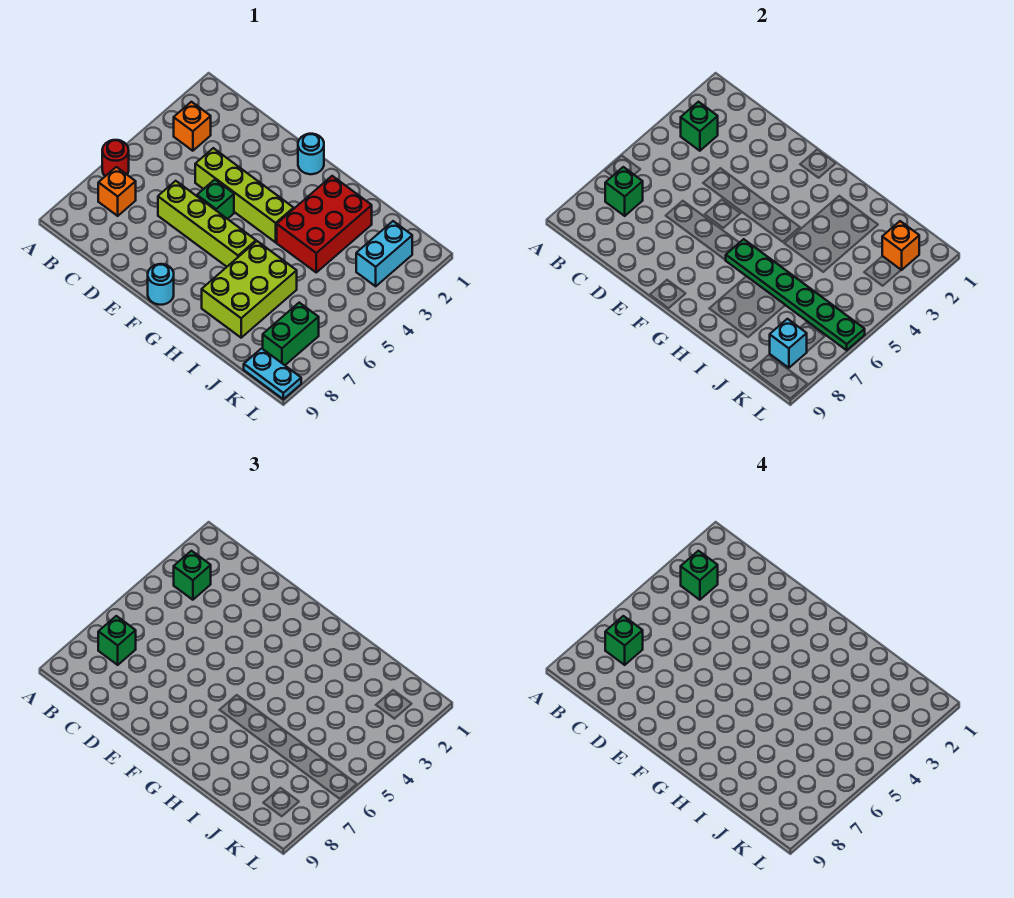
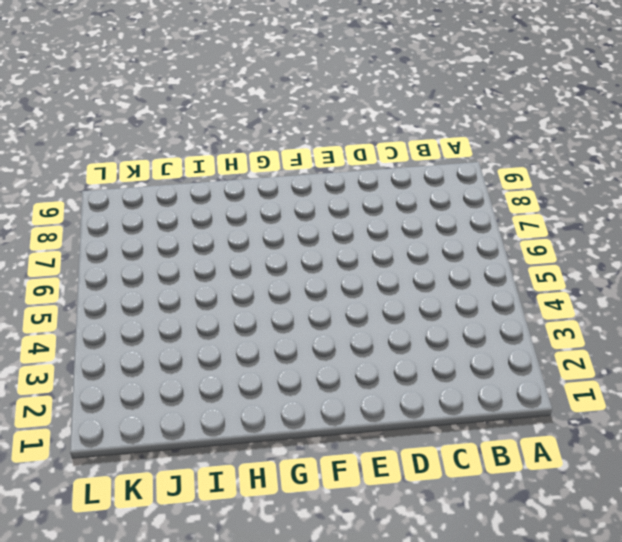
none -> red 1x1 round brick [102,140,129,176]
none -> orange 1x1 brick [174,102,211,151]
none -> orange 1x1 brick [98,167,136,216]

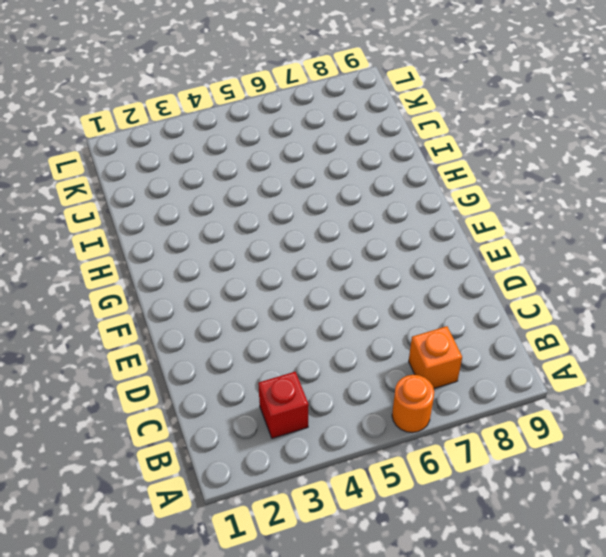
orange 1x1 round brick [392,375,434,433] -> red 1x1 round brick [102,140,129,176]
red 1x1 brick [258,372,309,438] -> orange 1x1 brick [174,102,211,151]
none -> lime 1x4 brick [195,148,294,242]
none -> lime 1x4 brick [158,181,256,267]
none -> green 1x1 brick [197,180,234,219]

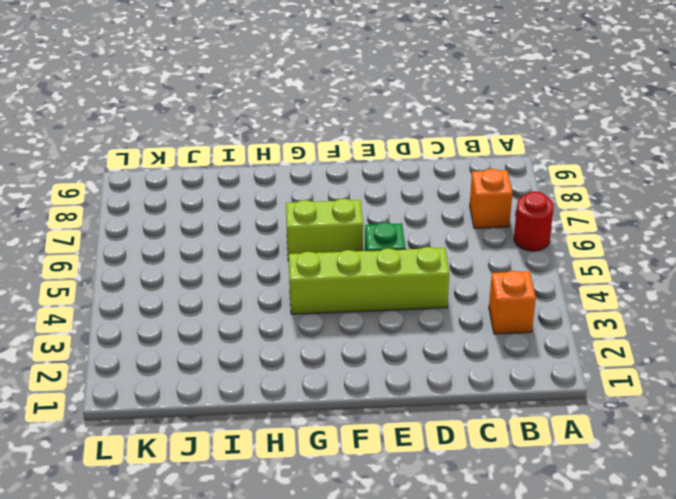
lime 1x2 brick [286,199,363,261] -> lime 1x4 brick [158,181,256,267]
none -> cyan 1x1 round brick [298,134,324,174]
none -> cyan 1x1 round brick [148,264,174,305]
none -> red 2x3 brick [277,176,372,272]

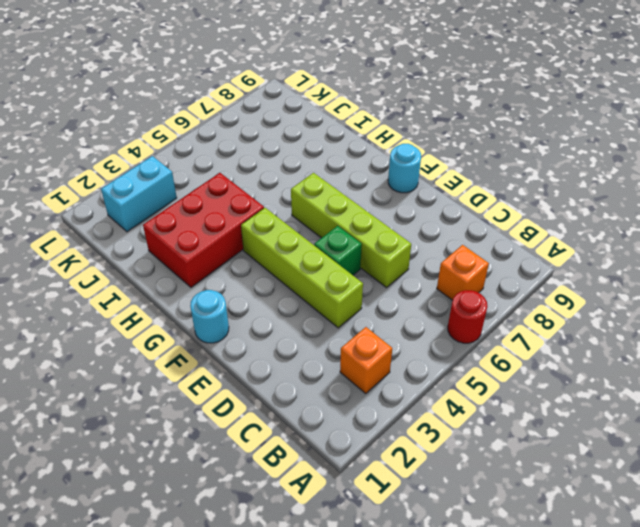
none -> lime 2x3 brick [202,241,297,338]
none -> green 1x2 brick [263,303,319,365]
none -> cyan 1x2 plate [244,348,301,399]

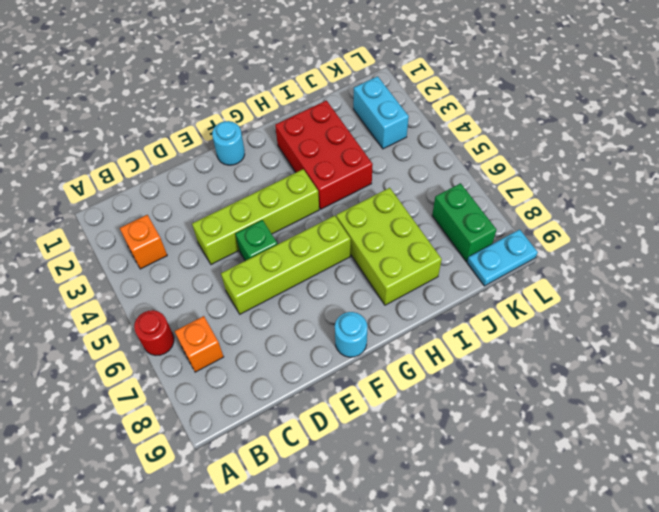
none -> green 1x1 brick [681,102,718,151]
none -> green 1x1 brick [605,167,643,216]
none -> green 1x6 plate [726,239,865,350]

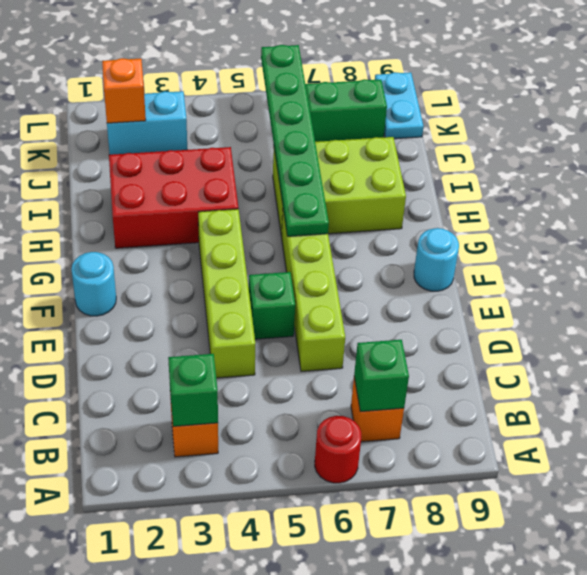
none -> cyan 1x1 brick [770,319,807,368]
none -> green 1x1 brick [174,551,211,600]
none -> green 1x1 brick [98,616,136,665]

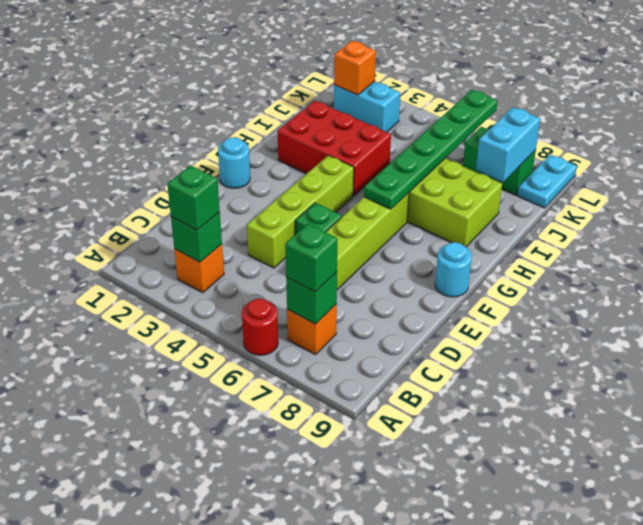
cyan 1x2 brick [476,107,540,182] -> cyan 1x1 brick [770,319,807,368]
none -> green 1x1 brick [681,551,718,600]
none -> green 1x1 brick [605,616,643,665]

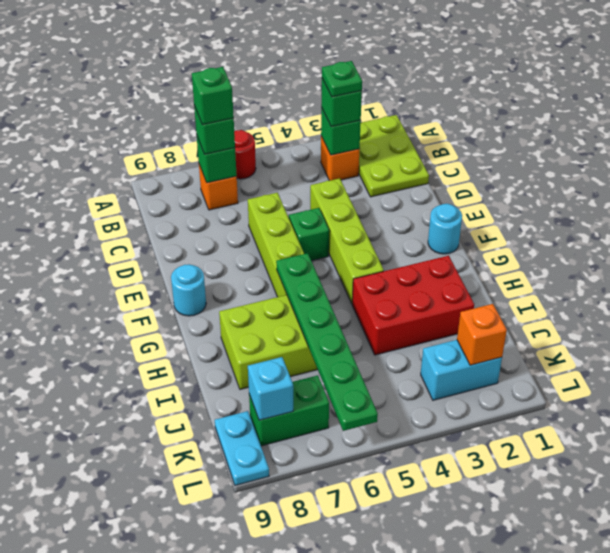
lime 2x3 plate [359,115,429,197] -> none
green 1x1 plate [322,61,362,97] -> green 1x1 brick [681,551,718,600]

